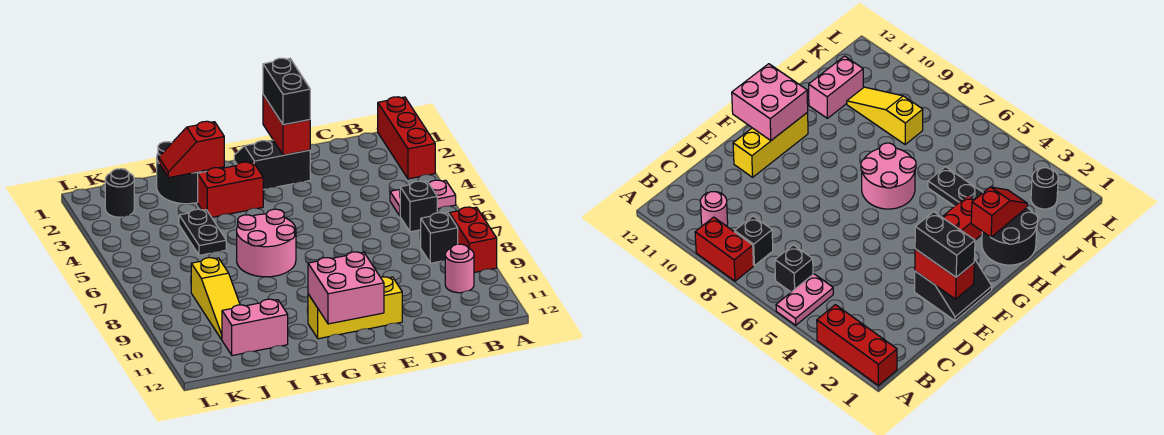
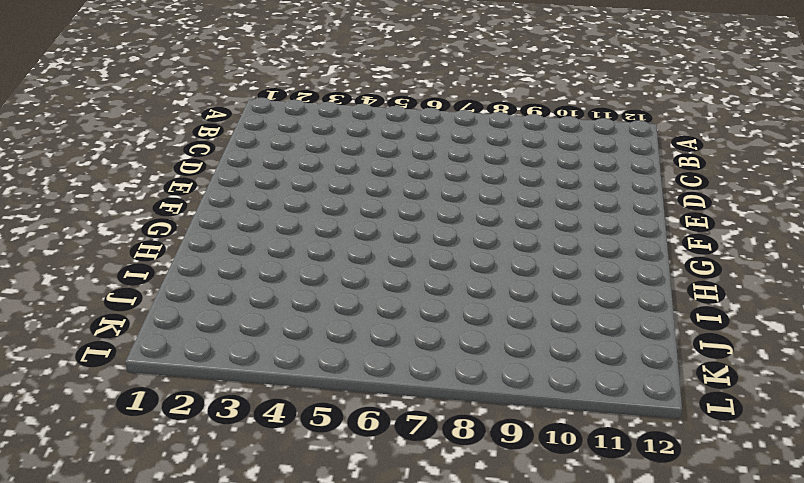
none -> red 1x3 brick [378,97,435,179]
none -> pink 1x2 plate [390,180,456,216]
none -> red 1x2 brick [449,207,497,273]

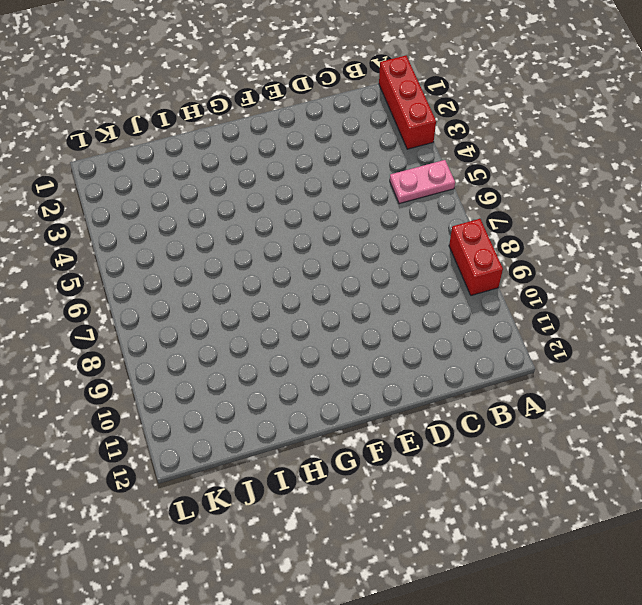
none -> black 1x1 brick [400,181,437,232]
none -> black 1x1 brick [421,213,458,263]
none -> pink 1x1 round brick [445,244,474,293]

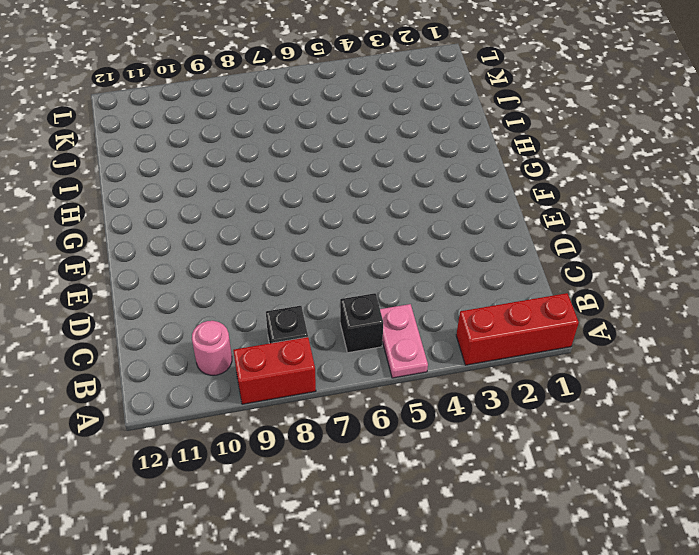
none -> black 2x2 slope [234,140,310,190]
none -> yellow 1x3 brick [308,277,402,339]
none -> red 1x2 brick [198,162,263,217]

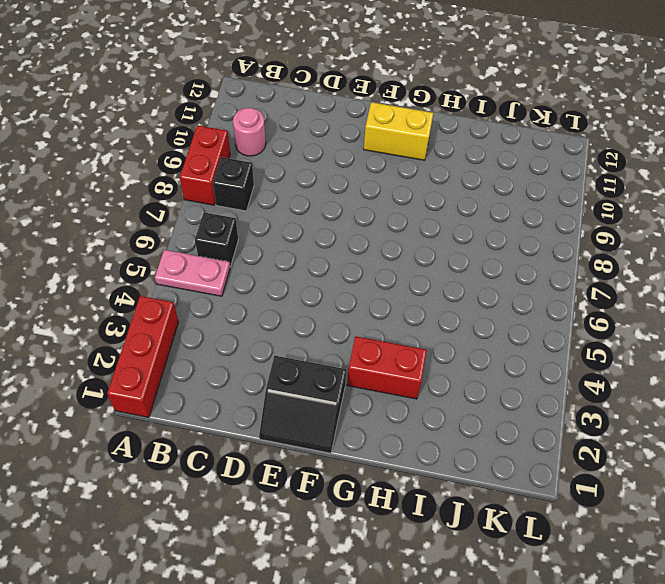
yellow 1x2 brick [364,102,433,160] -> yellow 1x3 brick [308,277,402,339]
none -> pink 2x2 round brick [237,209,296,277]
none -> black 2x2 round brick [157,142,208,204]
none -> black 1x2 plate [179,209,226,255]

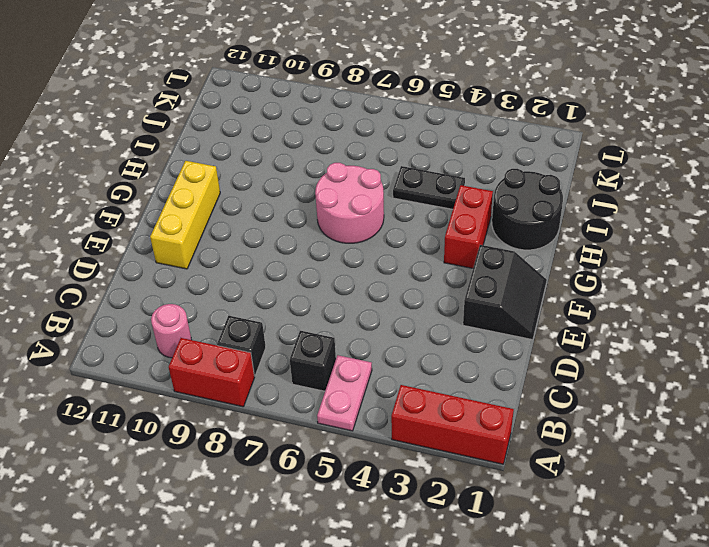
none -> pink 1x2 brick [222,299,288,356]
none -> yellow 1x3 slope [191,258,240,340]
none -> black 1x1 round brick [105,169,134,217]

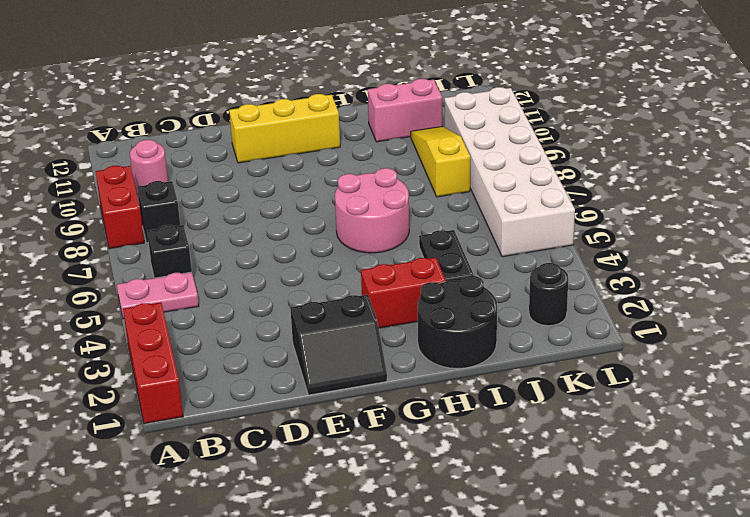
white 2x6 brick [444,87,575,257] -> none
none -> red 1x2 brick [263,95,310,155]
none -> pink 2x2 brick [308,252,384,324]
none -> red 1x2 slope [159,121,224,178]

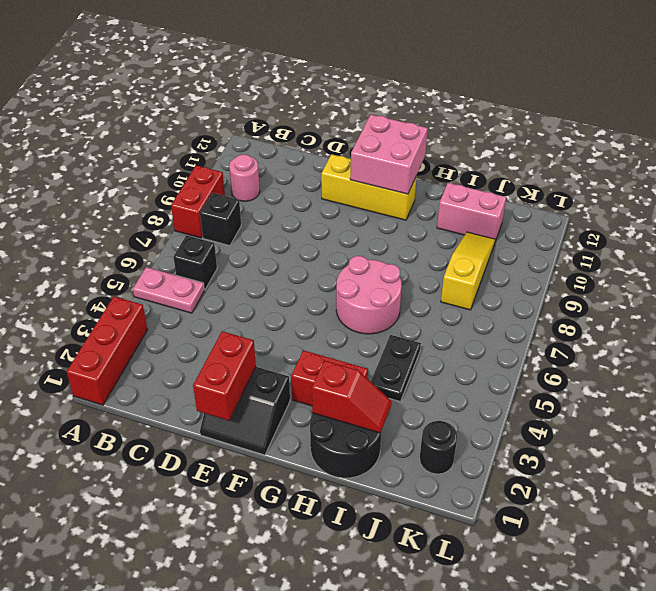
none -> black 1x2 brick [263,58,310,125]

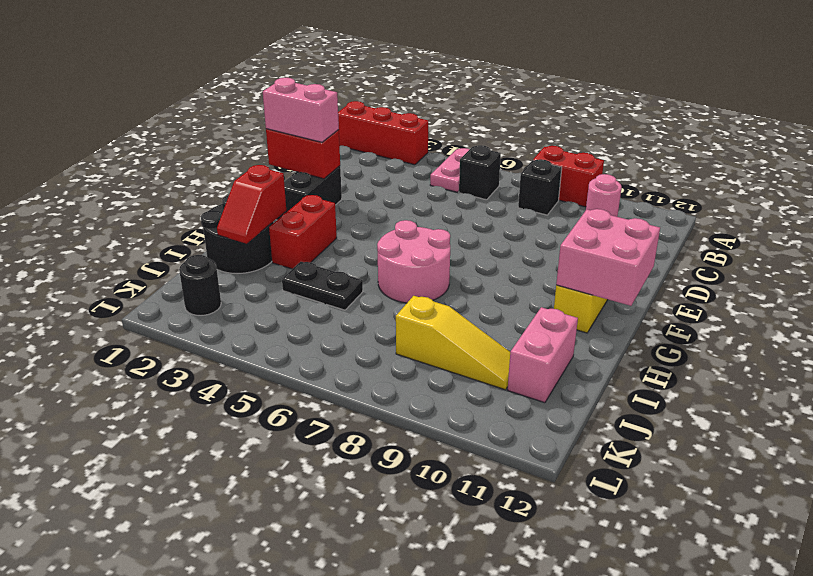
pink 1x2 brick [263,78,339,142] -> black 1x2 brick [263,58,310,125]

